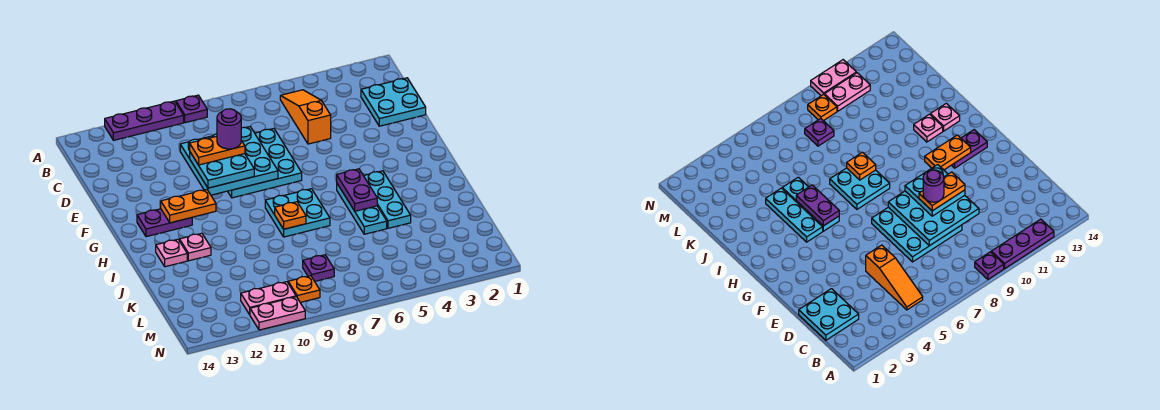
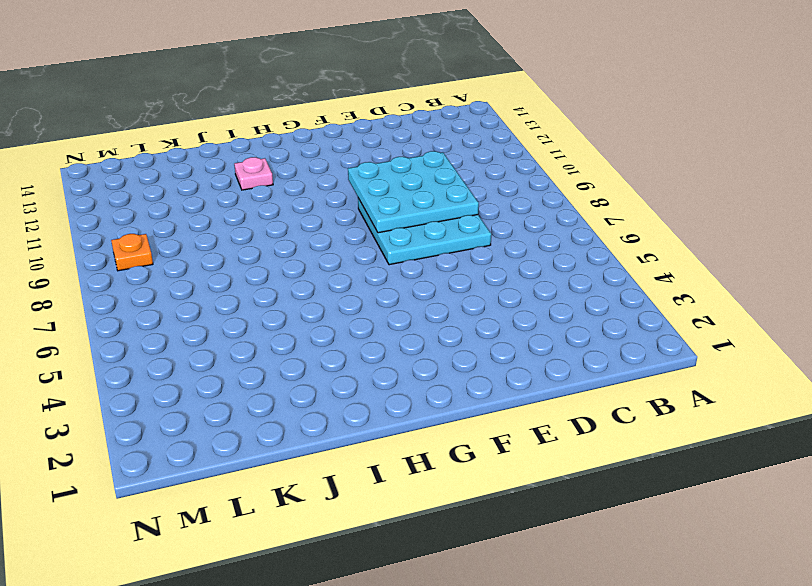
none -> purple 1x1 plate [176,95,207,123]
none -> purple 1x3 plate [105,101,184,140]
none -> orange 1x3 slope [280,90,331,144]

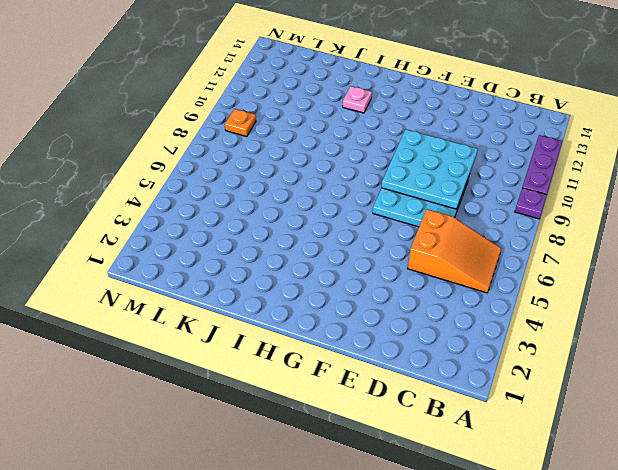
orange 2x3 slope [408,209,502,293] -> orange 1x3 slope [280,90,331,144]
none -> cyan 2x2 plate [361,78,426,126]
none -> purple 1x2 plate [137,209,192,237]
none -> cyan 1x3 plate [364,171,411,228]

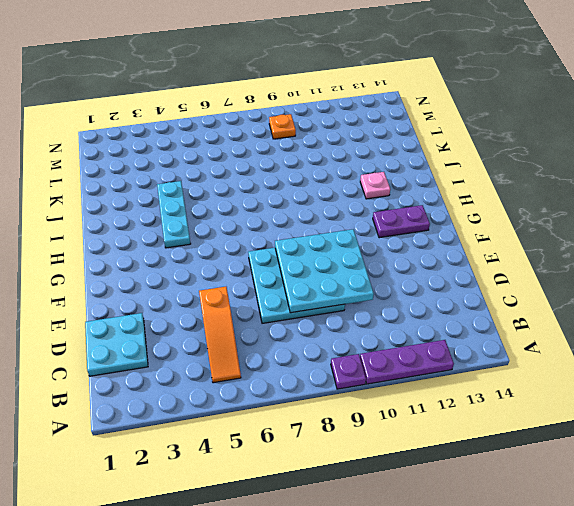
none -> cyan 1x3 plate [337,184,387,234]
none -> cyan 2x2 plate [265,189,330,237]
none -> pink 1x1 plate [156,239,187,267]

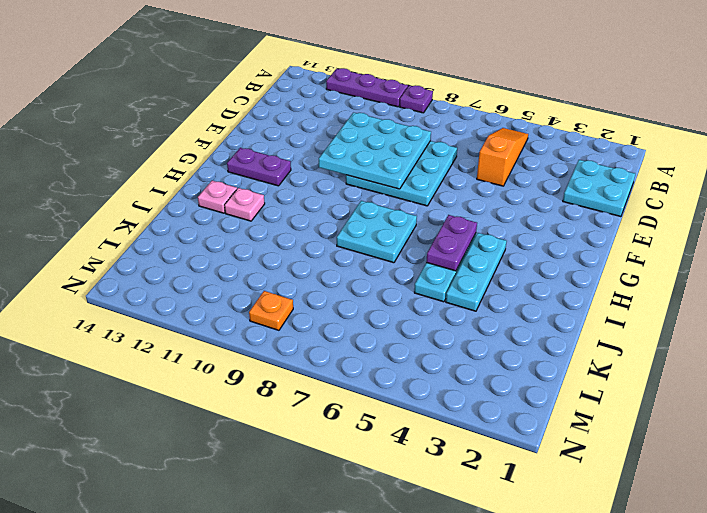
none -> purple 1x1 plate [303,255,334,281]
none -> pink 1x2 plate [241,282,296,315]
none -> pink 1x2 plate [250,297,305,330]

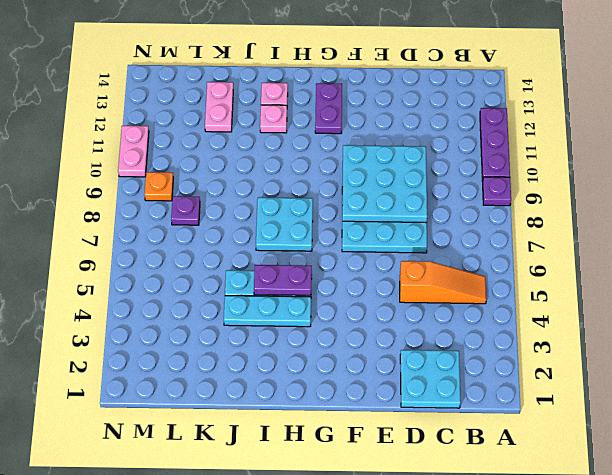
pink 1x2 plate [205,82,233,132] -> pink 1x2 plate moved to [241,282,296,315]
none -> orange 1x2 plate [161,190,216,223]
none -> orange 1x1 plate [275,202,306,229]
none -> cyan 2x2 plate [190,152,254,188]

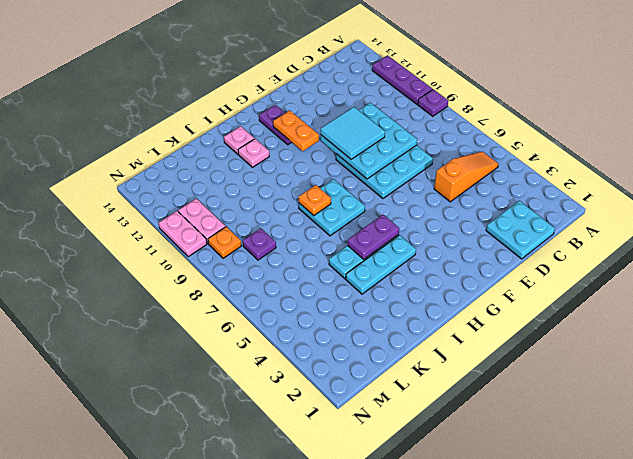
cyan 2x2 tile [321,107,385,159] -> cyan 2x2 plate [190,152,254,188]
none -> orange 1x2 plate [190,136,245,165]
none -> purple 1x1 round brick [217,109,241,149]

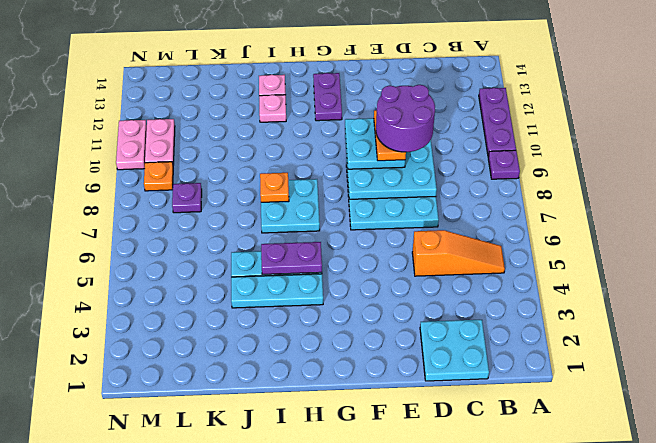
purple 2x2 round brick [376,85,435,152] -> purple 1x1 round brick [217,109,241,149]
none -> orange 1x2 plate [161,190,216,223]

